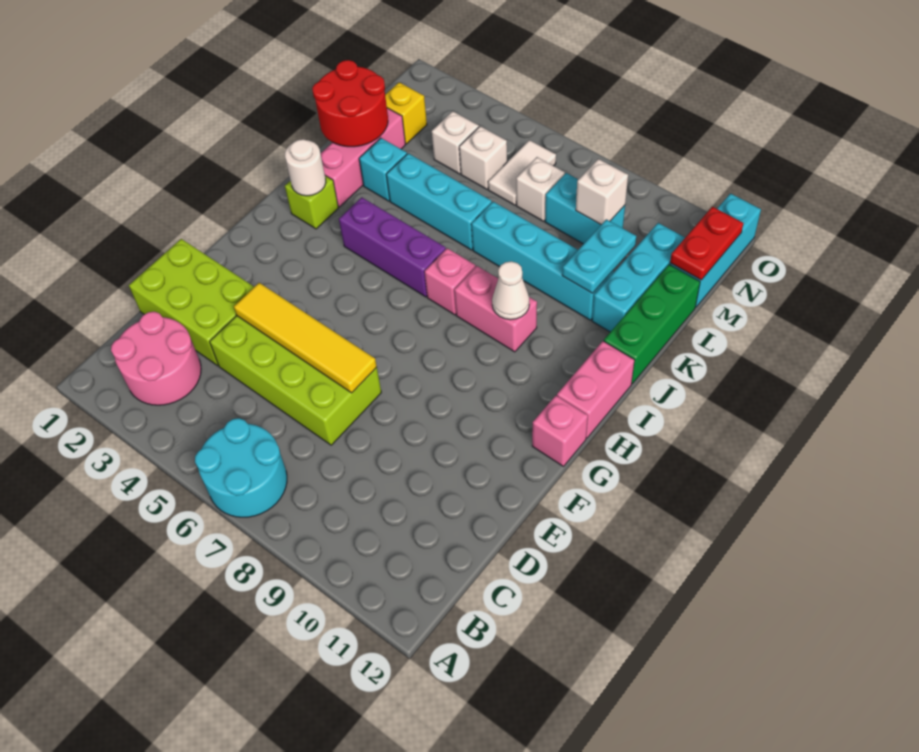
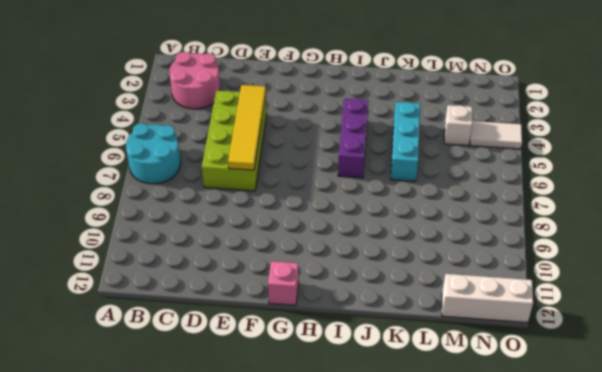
white 1x3 brick [442,274,533,323] -> cyan 1x3 brick [670,193,761,307]
white 1x2 tile [470,121,522,149] -> white 1x2 tile moved to [488,140,556,205]
none -> lime 2x3 brick [129,239,254,366]
none -> pink 1x2 brick [557,341,635,438]
none -> lime 1x1 brick [285,176,338,229]
none -> pink 1x1 brick [424,248,475,315]

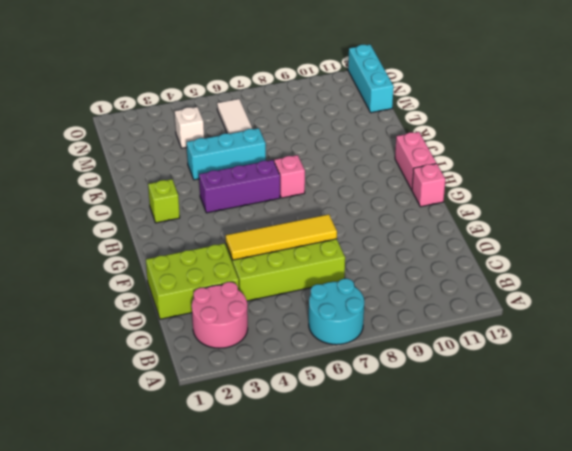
none -> pink 1x2 brick [454,266,537,352]
none -> pink 1x3 brick [320,108,405,207]
none -> green 1x3 brick [604,265,700,384]
none -> cyan 1x1 brick [359,138,407,201]

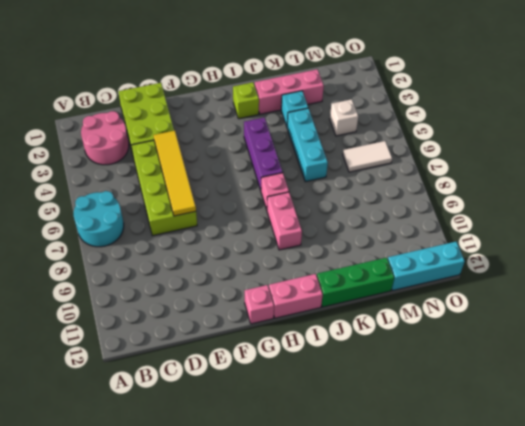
none -> cyan 1x4 brick [471,202,614,320]
none -> cyan 1x3 brick [592,223,685,332]
none -> yellow 1x1 brick [385,82,427,144]
none -> white 1x1 brick [459,126,507,189]

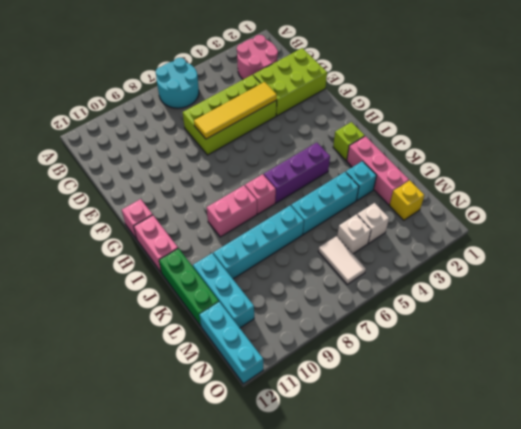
none -> white 1x1 brick [516,157,565,221]
none -> cyan 1x2 brick [545,173,625,244]
none -> white 1x1 round brick [285,139,326,196]
none -> white 1x1 cone [492,261,529,320]

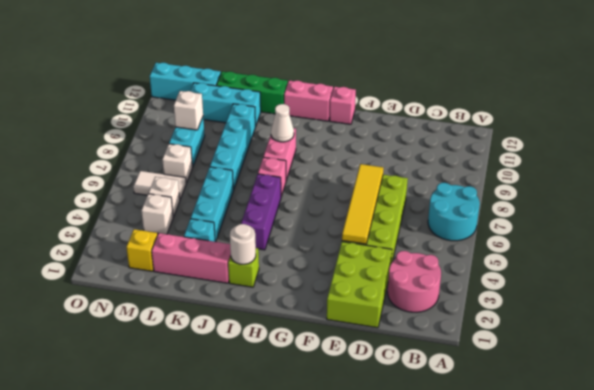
none -> red 2x2 round brick [312,60,388,147]
none -> cyan 1x2 plate [562,219,636,293]
none -> red 1x2 plate [670,207,743,280]

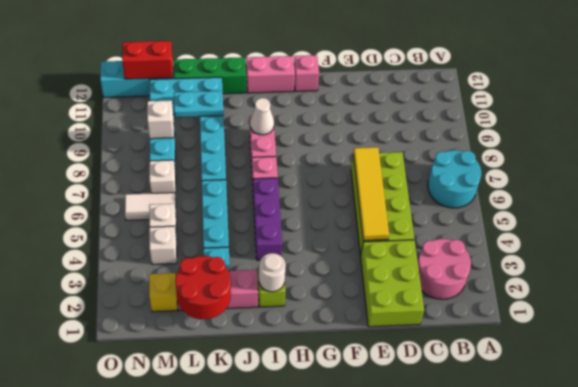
red 1x2 brick [122,41,173,79] -> red 1x2 plate [670,207,743,280]

